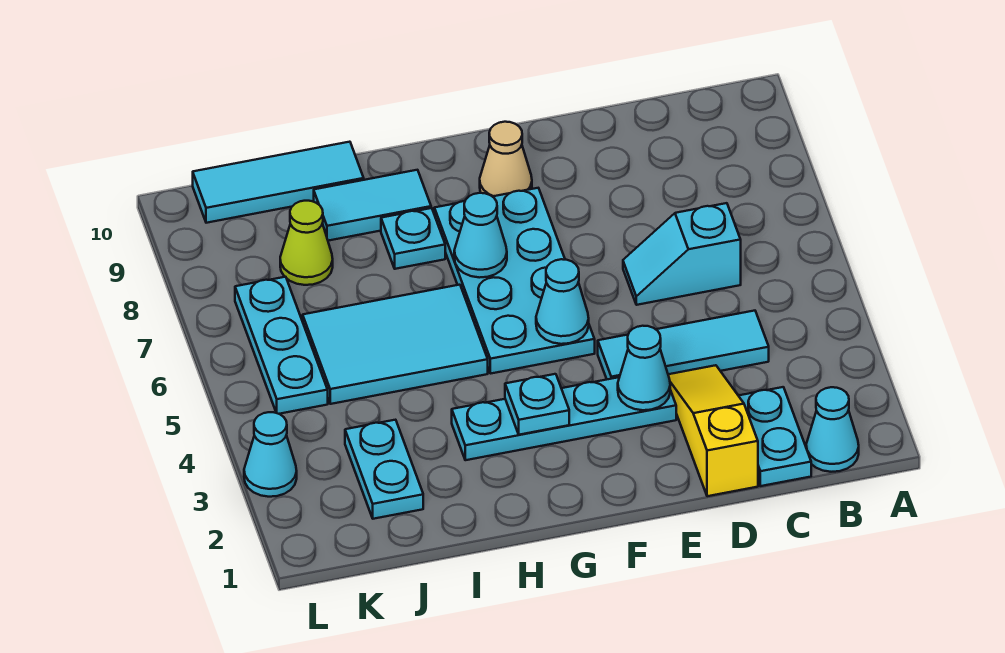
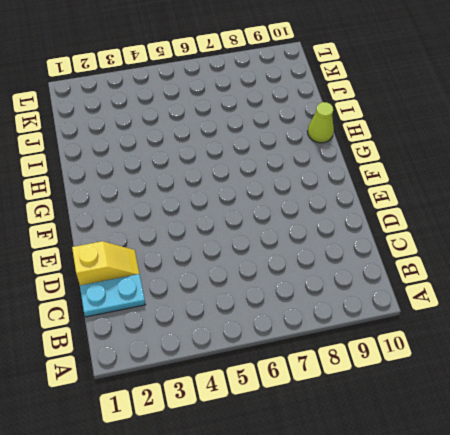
yellow 1x2 slope [72,241,139,285] -> yellow 1x3 slope [668,365,758,496]
lime 1x1 cone [307,102,334,143] -> lime 1x1 cone moved to [280,201,333,285]
none -> cyan 1x1 cone [806,387,859,472]
none -> cyan 1x3 tile [598,311,769,379]
none -> cyan 1x2 slope [623,203,741,305]

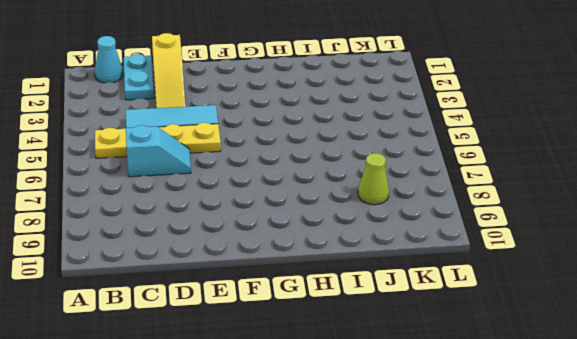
yellow 1x4 plate [95,123,221,158] -> none
none -> cyan 1x4 plate [452,377,676,460]
none -> cyan 2x4 plate [434,188,595,374]
none -> tan 1x1 cone [480,122,532,196]

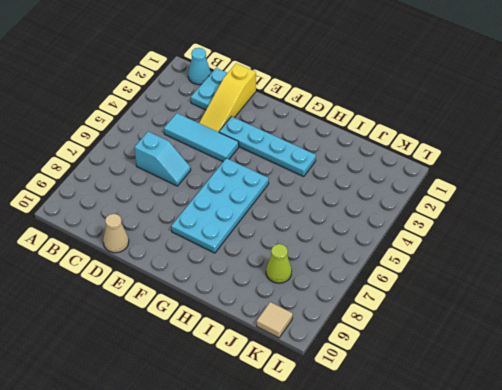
tan 1x1 cone [103,214,129,253] -> tan 1x1 cone moved to [480,122,532,196]
tan 1x1 tile [257,302,293,338] -> cyan 1x3 tile [193,142,364,223]
none -> cyan 2x3 tile [303,285,488,404]
none -> cyan 1x1 plate [381,208,445,269]
none -> cyan 1x2 tile [314,170,431,241]

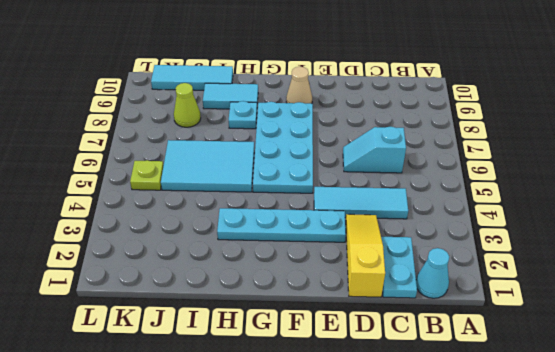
lime 1x1 plate [130,160,164,190] -> cyan 1x3 plate [235,277,328,414]
none -> cyan 1x2 plate [345,420,423,519]
none -> cyan 1x1 cone [244,412,297,497]
none -> cyan 1x1 cone [618,326,670,410]

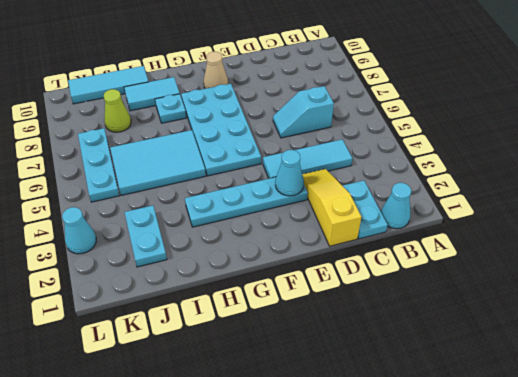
none -> cyan 1x1 cone [536,259,589,344]
none -> cyan 1x1 plate [505,374,569,435]
none -> cyan 1x1 cone [454,193,507,278]

